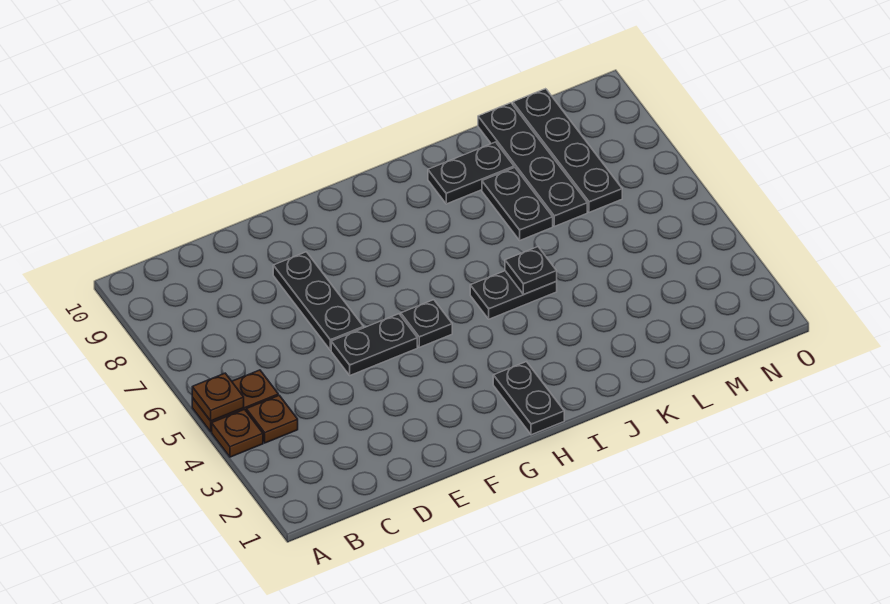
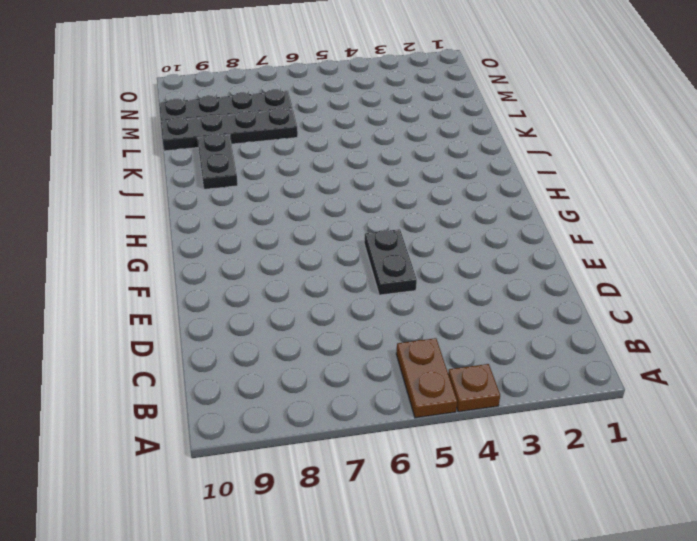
none -> brown 1x1 plate [246,395,298,443]
none -> black 1x3 plate [273,252,363,350]
none -> black 1x1 plate [401,300,452,347]

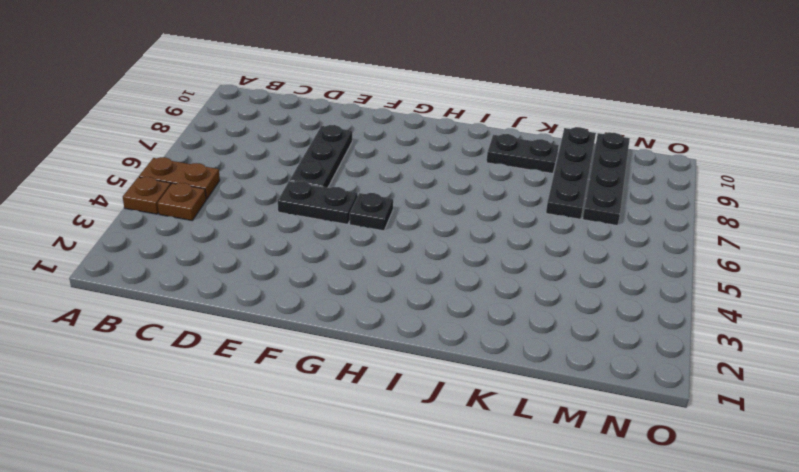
none -> black 1x2 plate [493,362,564,435]
none -> black 1x2 plate [470,271,557,319]
none -> black 1x2 plate [482,168,553,240]

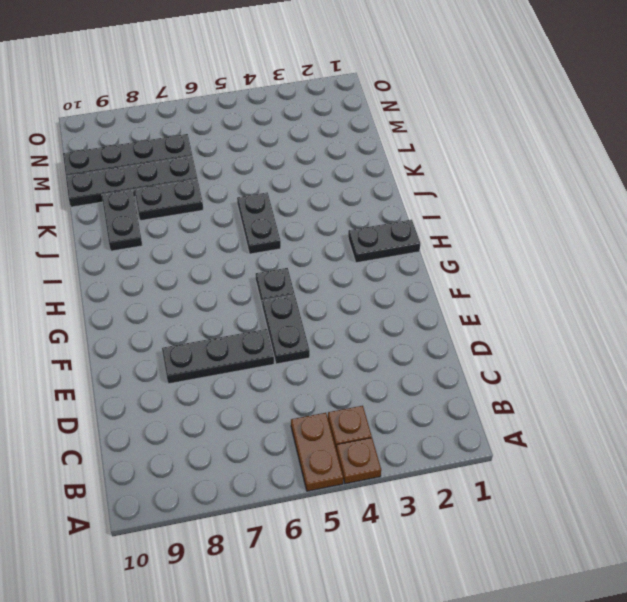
none -> brown 1x1 plate [192,373,244,421]
none -> black 1x1 plate [505,247,557,294]

